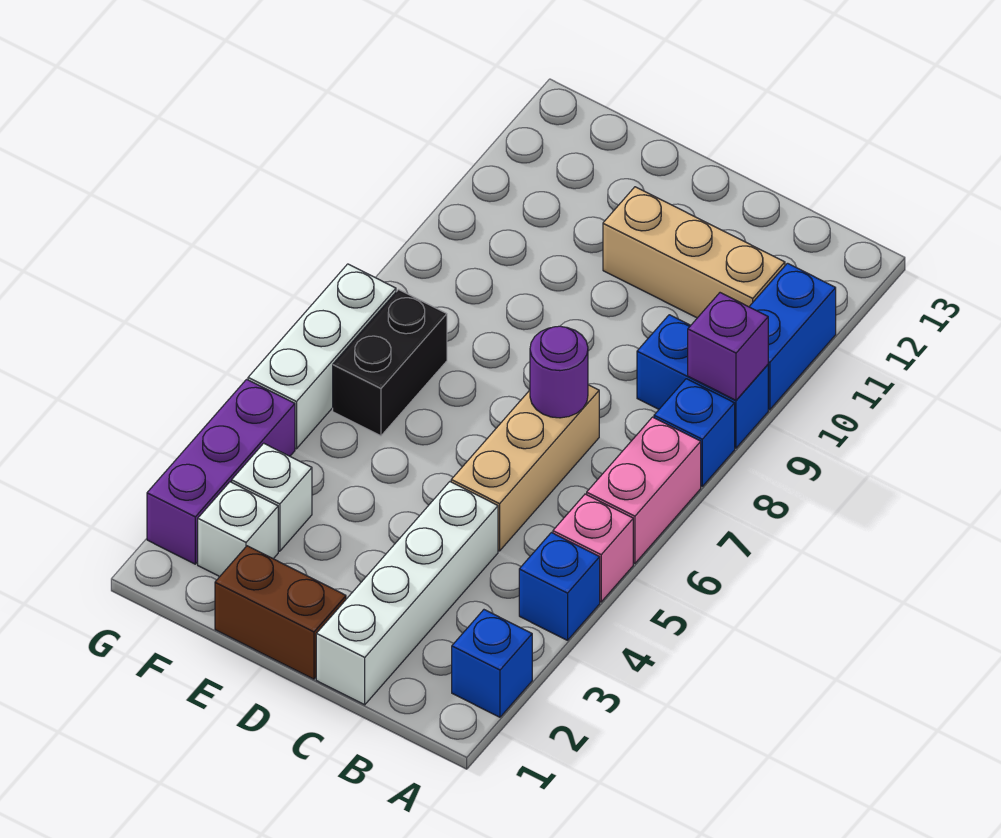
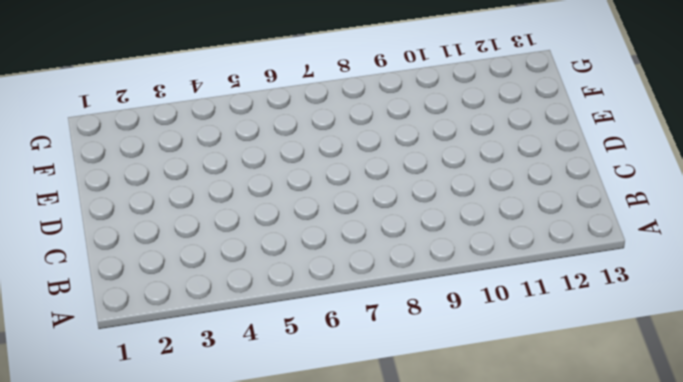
none -> blue 1x1 brick [452,610,532,717]
none -> blue 1x1 brick [519,533,600,640]
none -> pink 1x1 brick [553,494,633,602]

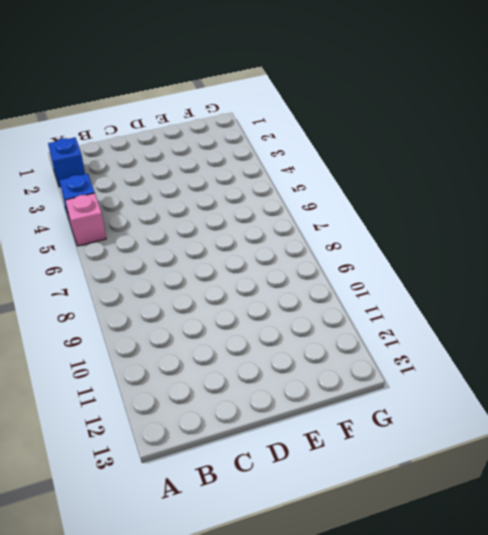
none -> pink 1x2 brick [587,417,701,563]
none -> blue 1x1 brick [654,379,735,486]
none -> blue 1x2 brick [637,315,768,448]

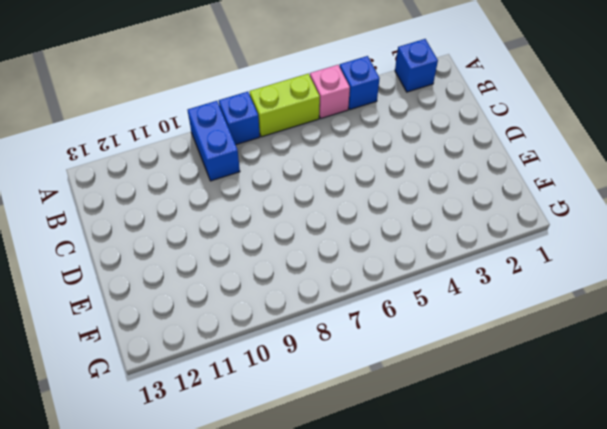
lime 1x2 brick [250,74,320,137] -> pink 1x2 brick [587,417,701,563]
none -> blue 1x2 brick [749,263,836,410]
none -> tan 1x3 brick [603,187,785,318]
none -> white 1x4 brick [316,482,498,705]

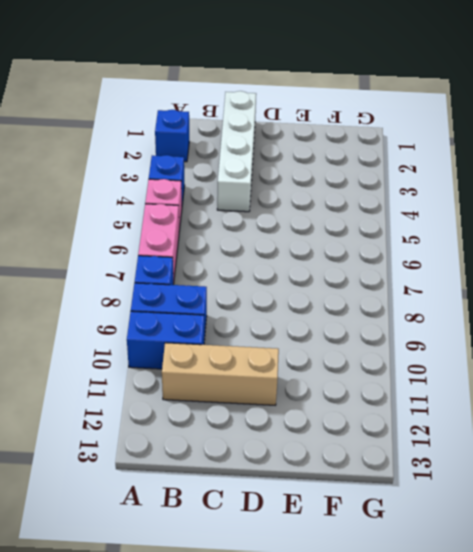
blue 1x2 brick [127,311,204,369] -> blue 1x2 brick turned to [749,263,836,410]
none -> tan 1x3 brick [451,385,599,551]
none -> brown 1x2 brick [215,546,346,679]
none -> white 1x1 brick [198,482,278,577]

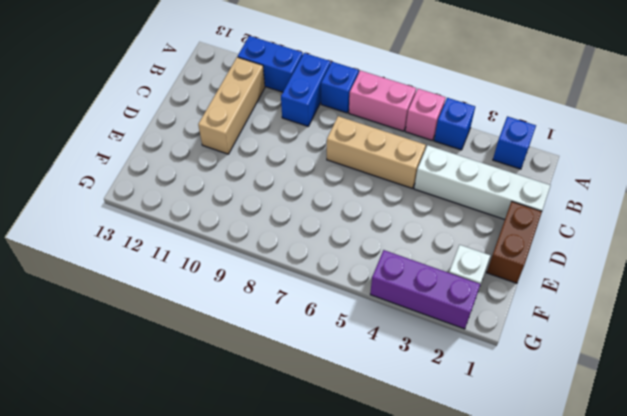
none -> white 1x1 brick [232,443,312,551]
none -> black 1x2 brick [333,290,447,436]
none -> white 1x3 brick [248,264,396,449]

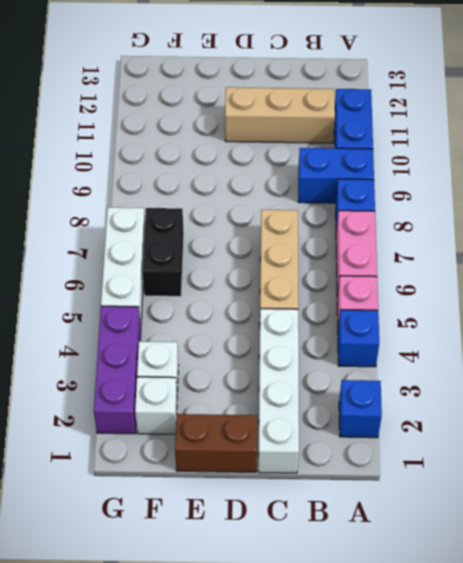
none -> purple 1x1 brick [688,293,768,400]
none -> purple 1x1 round brick [530,326,588,418]

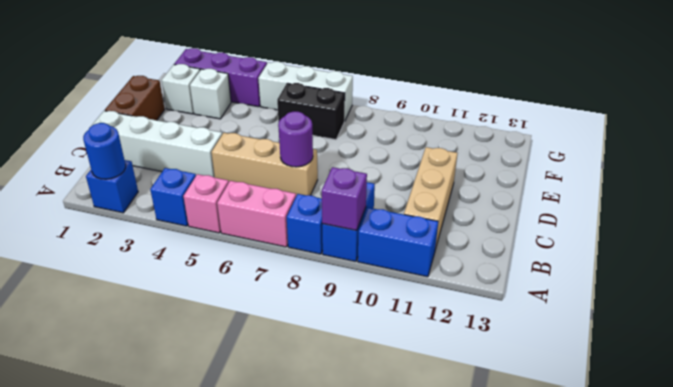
blue 1x1 round brick [83,123,126,179] -> none

